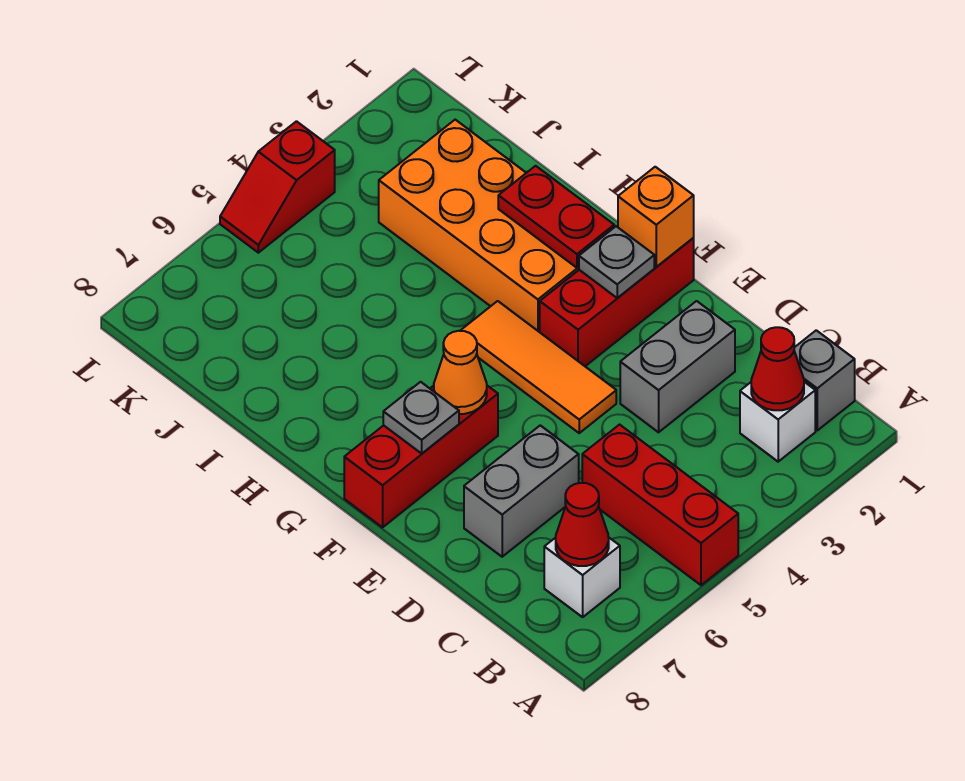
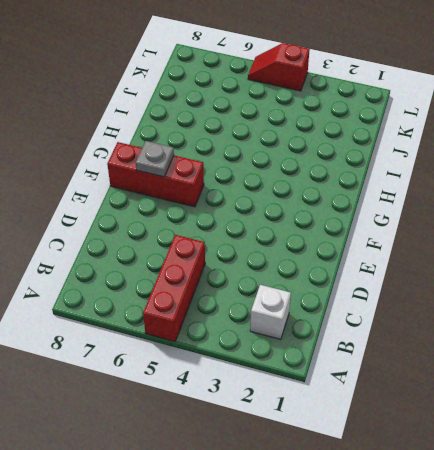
none -> grey 1x1 brick [794,330,855,430]
none -> white 1x1 brick [544,537,620,617]
none -> grey 1x2 brick [620,301,735,432]

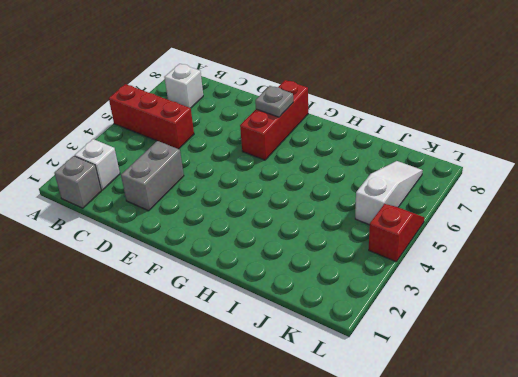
white 1x3 slope [355,161,423,225] -> none
none -> grey 1x2 brick [464,425,579,557]
none -> orange 1x3 tile [461,301,616,433]
none -> red 1x3 brick [540,238,694,366]

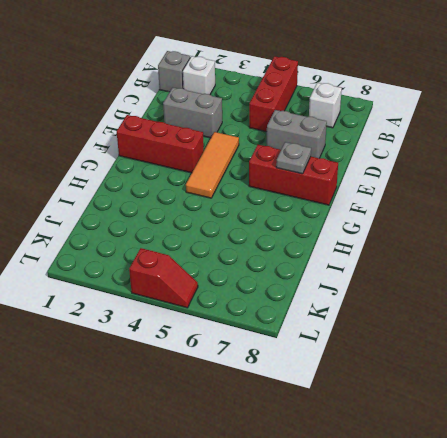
none -> orange 2x4 brick [379,120,579,332]
none -> red 1x1 cone [751,327,804,410]
none -> red 1x1 cone [556,483,609,566]

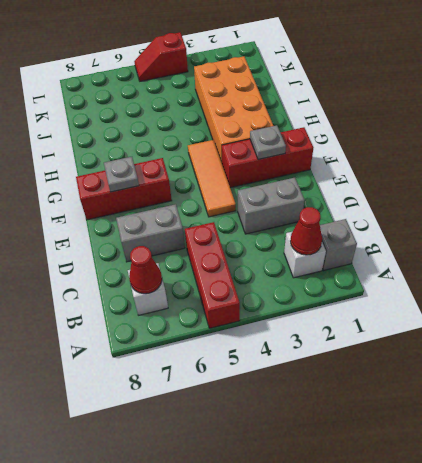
none -> orange 1x1 brick [618,167,694,267]
none -> orange 1x1 cone [434,331,487,414]
none -> red 1x2 plate [498,166,614,268]

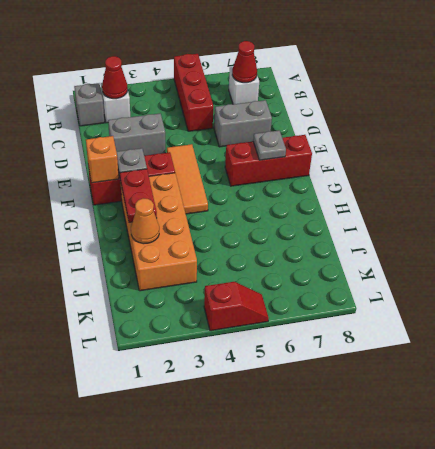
orange 1x1 cone [131,199,159,244] -> orange 1x1 cone moved to [434,331,487,414]

